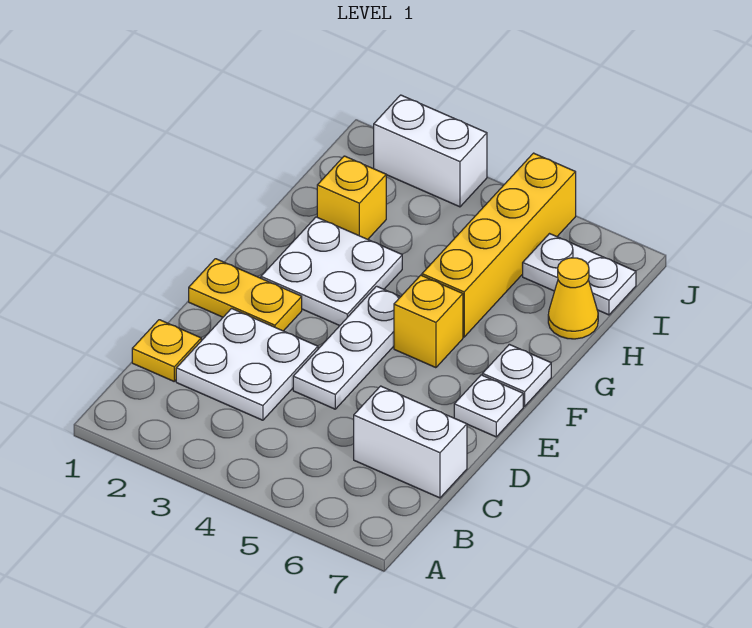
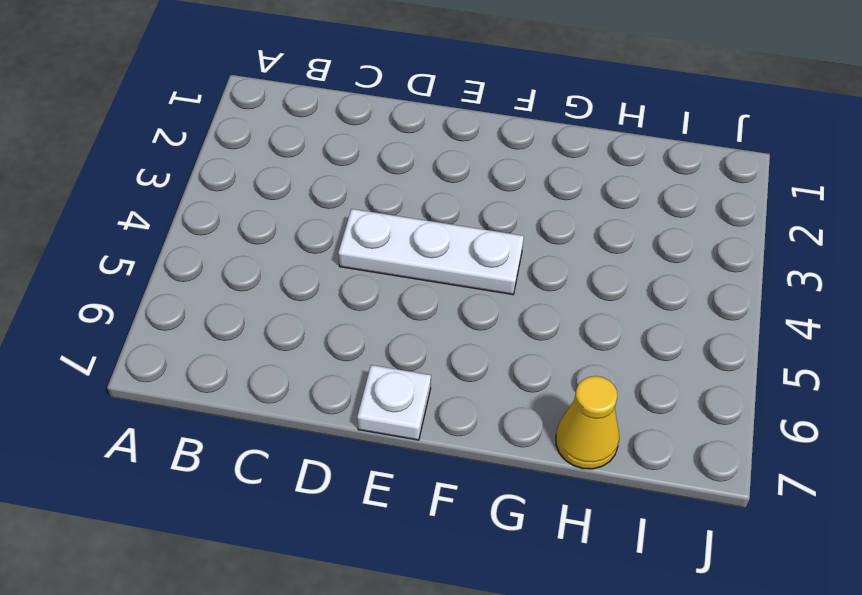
none -> yellow 1x1 plate [132,320,201,381]
none -> white 2x2 plate [176,309,318,420]
none -> white 1x2 brick [354,386,467,498]

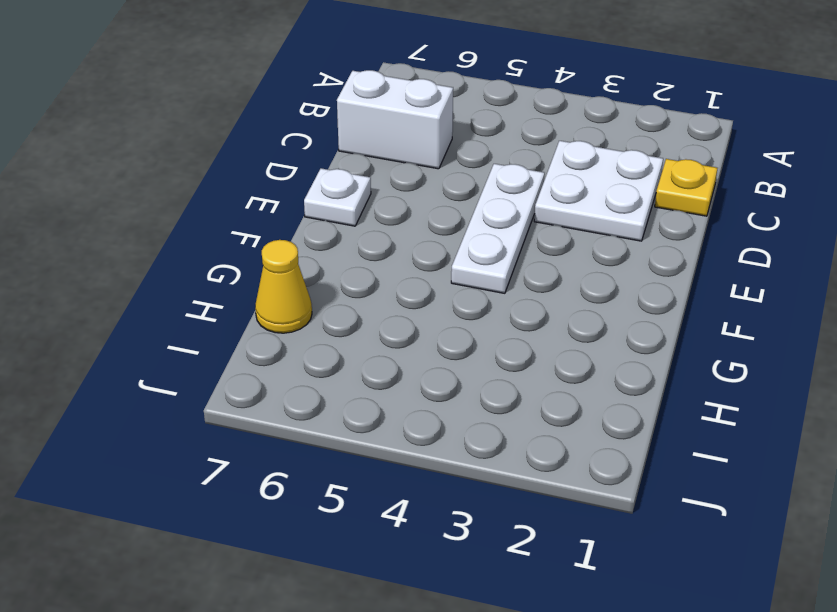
none -> yellow 1x2 plate [189,259,302,331]
none -> white 2x2 plate [261,217,402,326]
none -> yellow 1x1 brick [394,275,463,368]

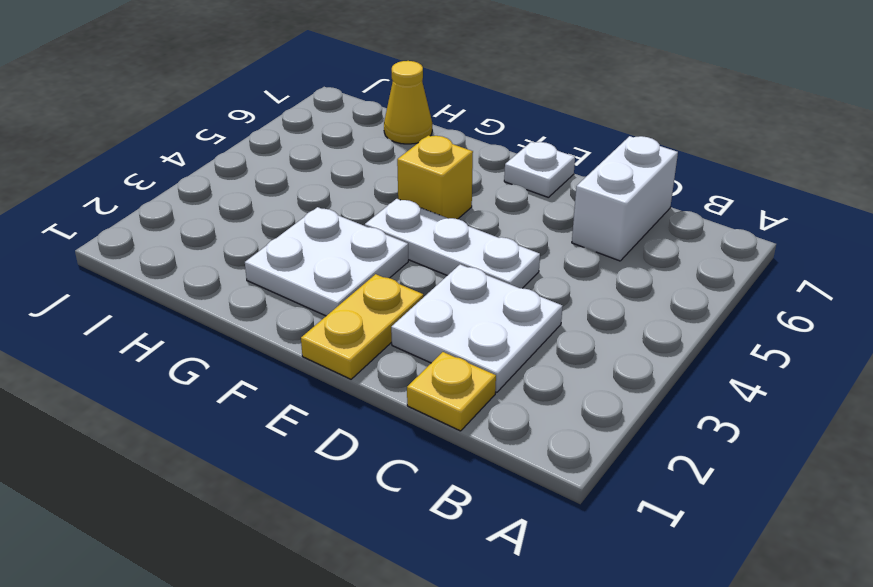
none -> white 1x1 plate [482,344,551,406]
none -> yellow 1x4 brick [422,153,576,337]
none -> yellow 1x1 brick [317,156,386,239]

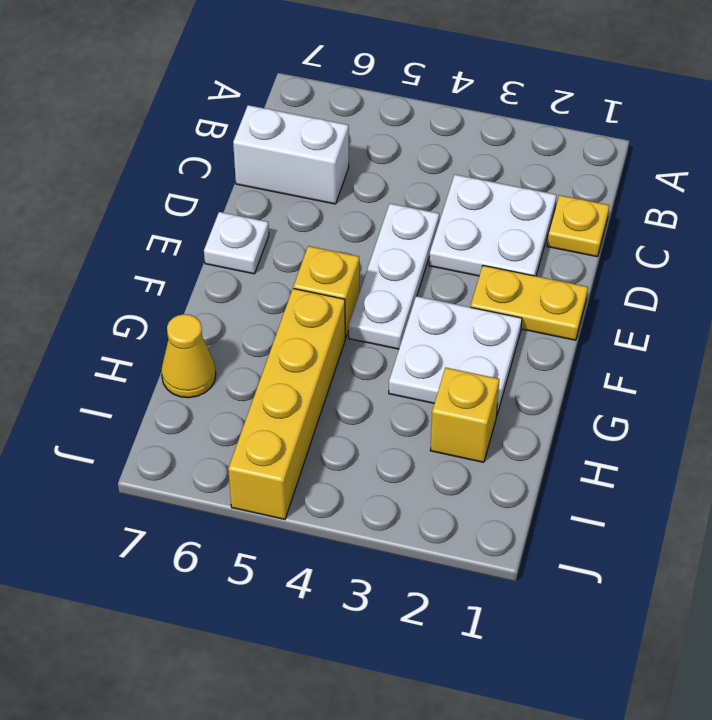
none -> white 1x1 plate [482,344,551,406]
none -> white 1x2 plate [523,234,636,315]
none -> white 1x2 brick [374,95,487,207]

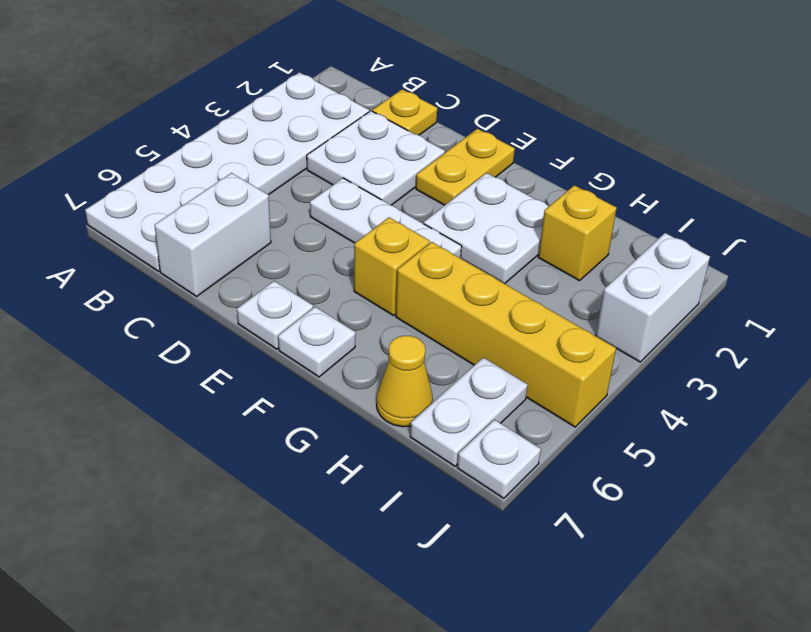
white 2x6 plate [85,72,369,271] -> none
white 1x1 plate [457,420,541,498] -> none

